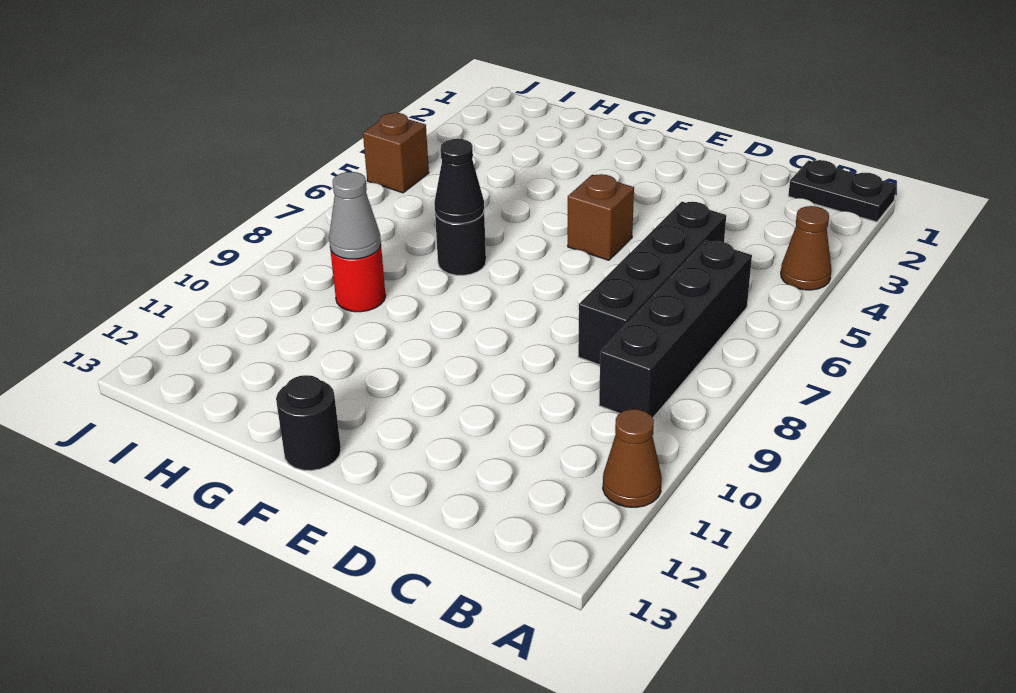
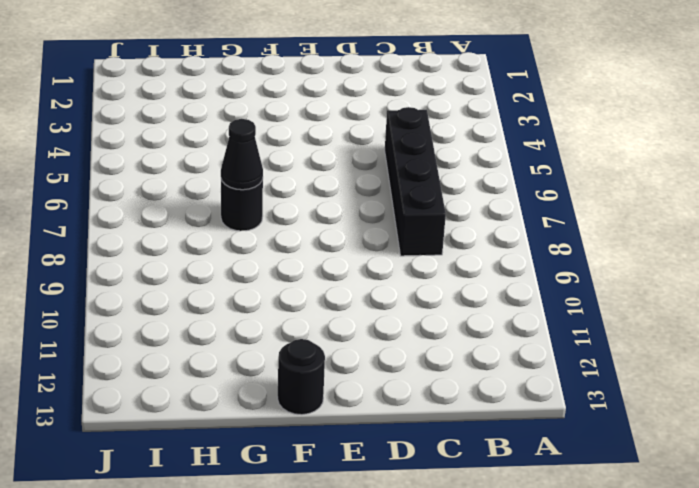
none -> black 1x2 plate [788,160,896,222]
none -> brown 1x1 cone [781,206,831,290]
none -> brown 1x1 cone [603,409,662,507]

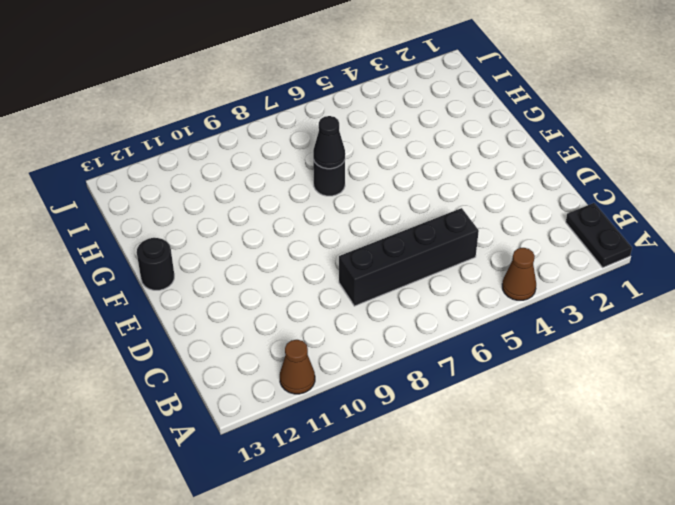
none -> black 1x4 brick [599,240,752,418]
none -> brown 1x1 brick [568,174,634,260]
none -> red 1x1 round brick [330,246,385,312]

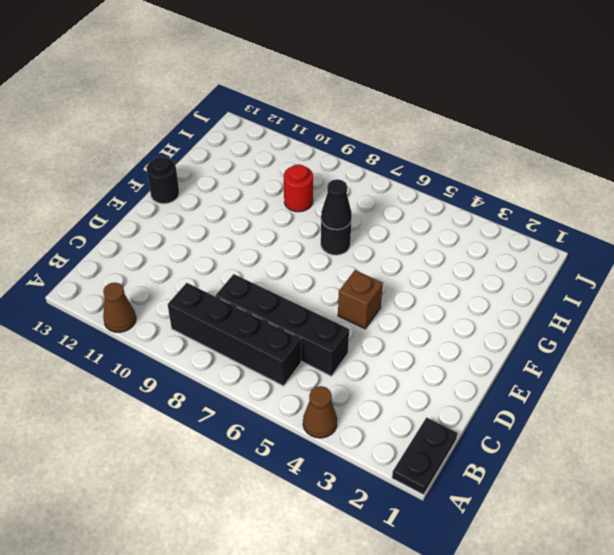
none -> brown 1x1 brick [363,113,429,193]
none -> grey 1x1 cone [329,172,381,259]

